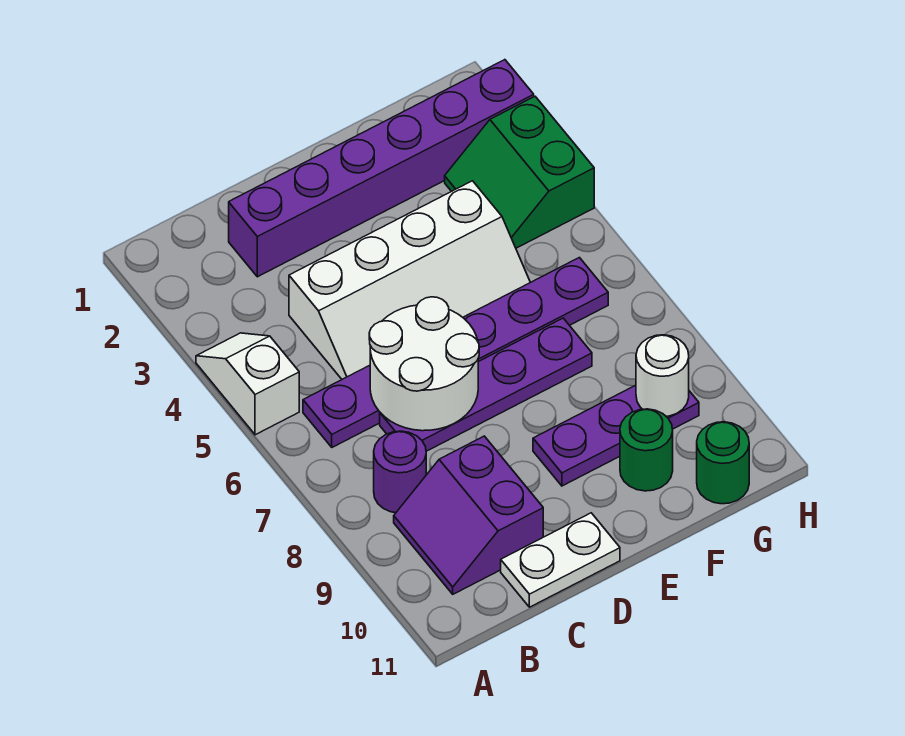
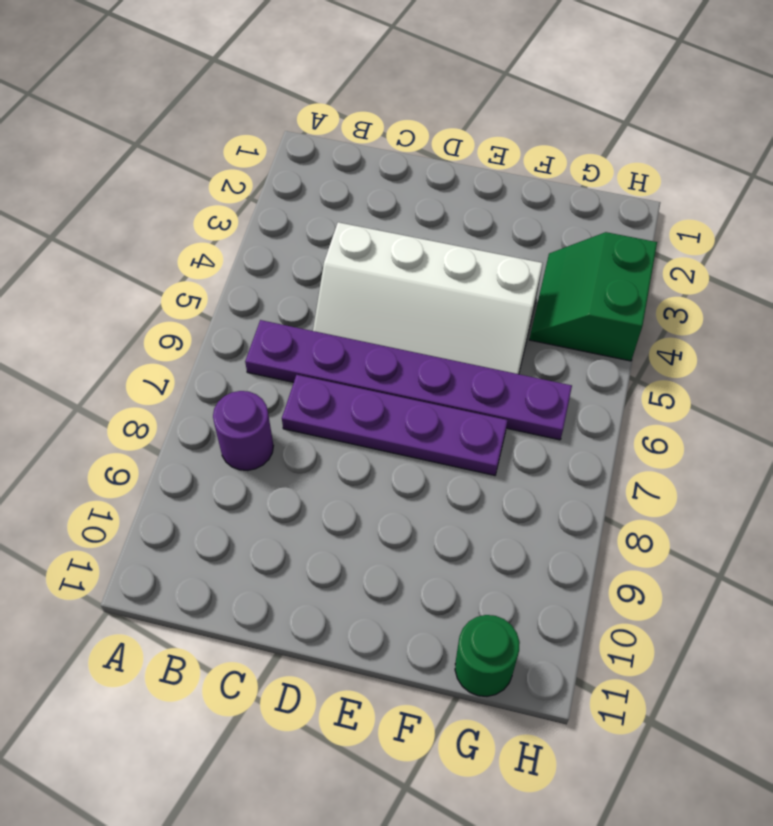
none -> white 1x2 slope [196,333,299,435]
none -> purple 2x2 slope [394,436,543,594]
none -> purple 1x6 brick [229,60,534,277]

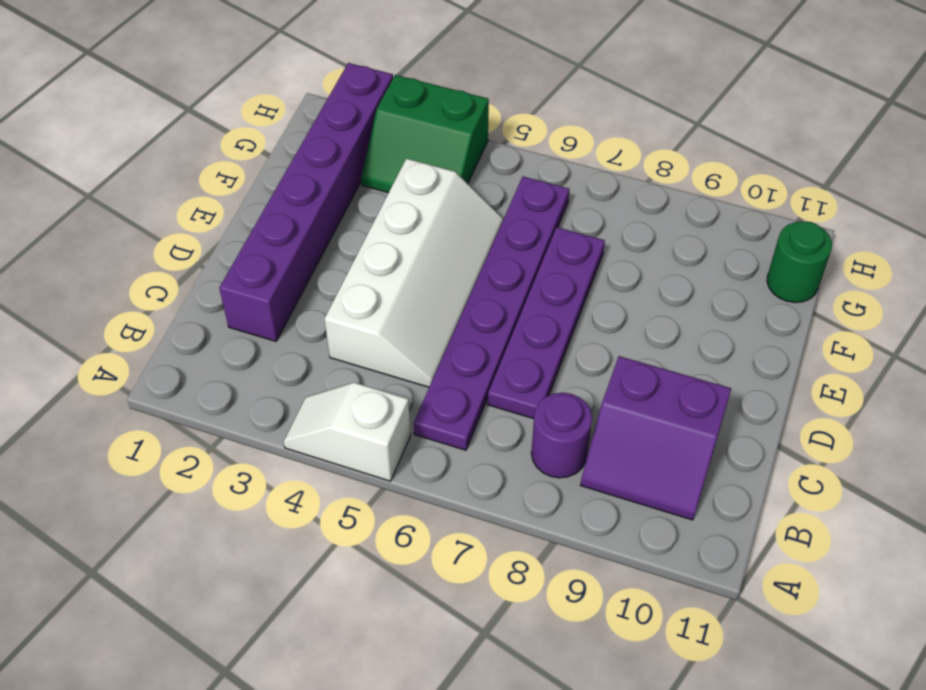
none -> white 1x2 plate [501,513,620,607]
none -> purple 1x3 plate [533,385,699,486]
none -> green 1x1 round brick [620,409,673,491]

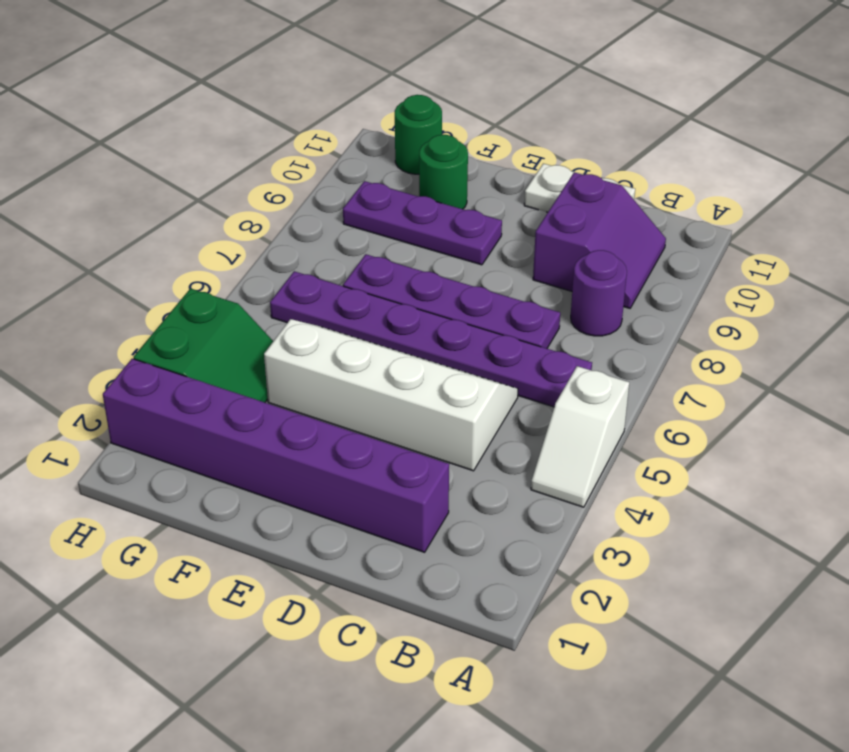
none -> white 2x2 round brick [369,297,479,431]
none -> white 1x1 round brick [636,335,689,416]

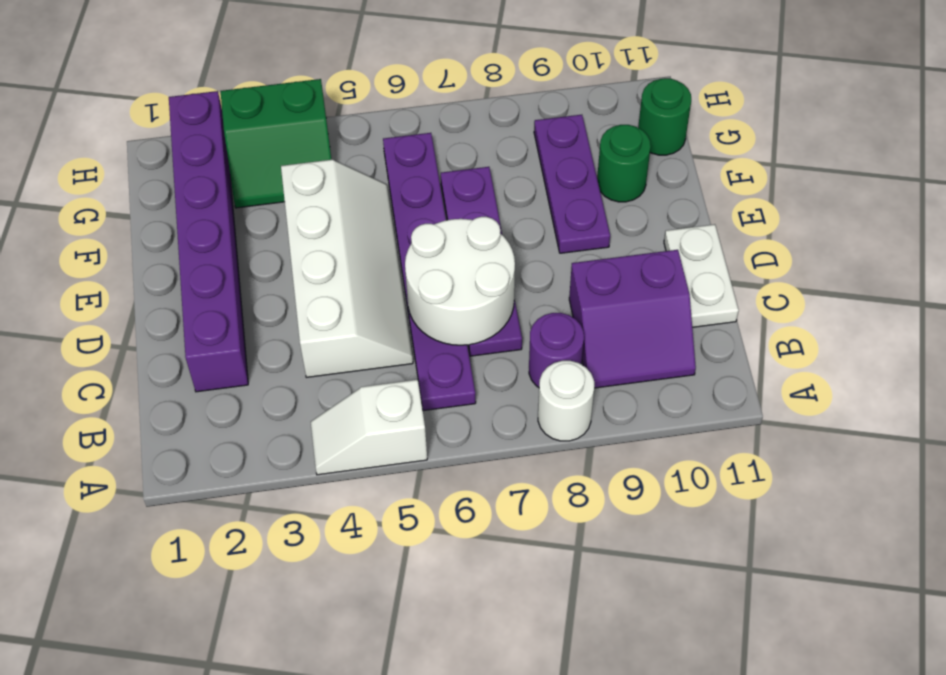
white 1x1 round brick [538,361,594,441] -> white 1x1 round brick moved to [636,335,689,416]

